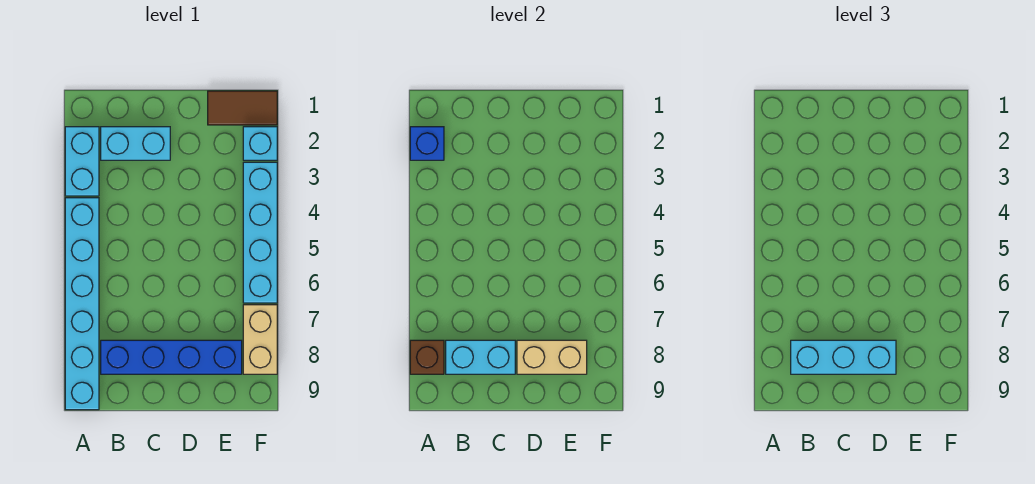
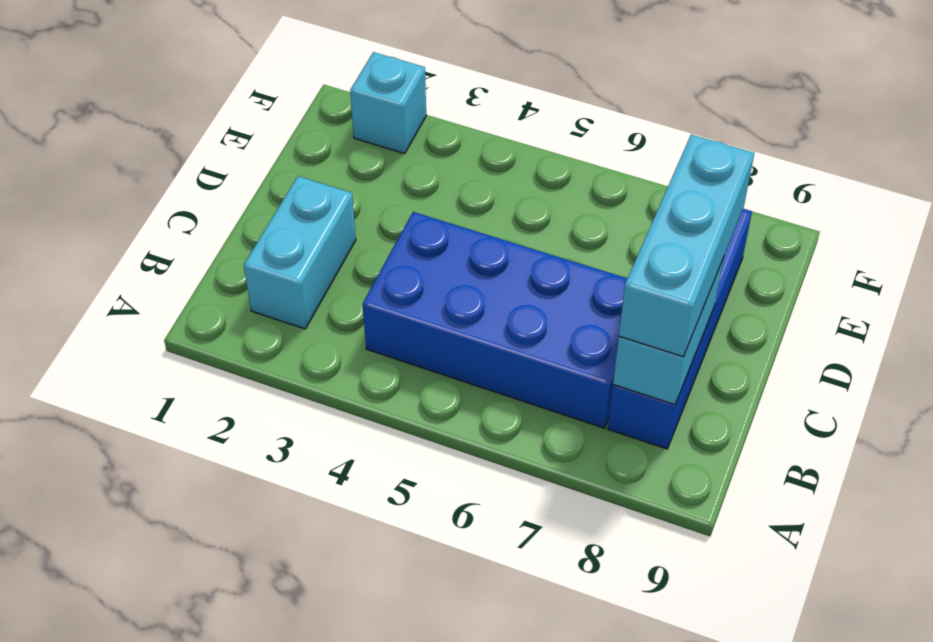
blue 2x4 brick [363,212,627,428] -> none
none -> cyan 1x2 brick [65,127,99,196]
none -> cyan 1x6 brick [65,198,99,410]
none -> brown 1x2 tile [208,91,277,125]

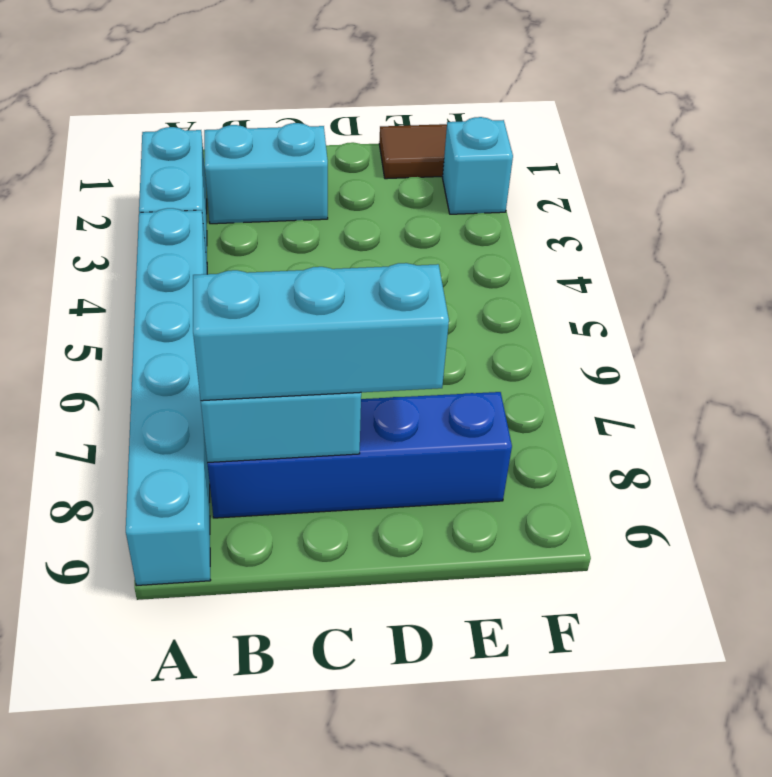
none -> cyan 1x4 brick [243,162,277,303]
none -> tan 1x2 brick [243,305,277,374]
none -> blue 1x1 brick [410,127,444,160]

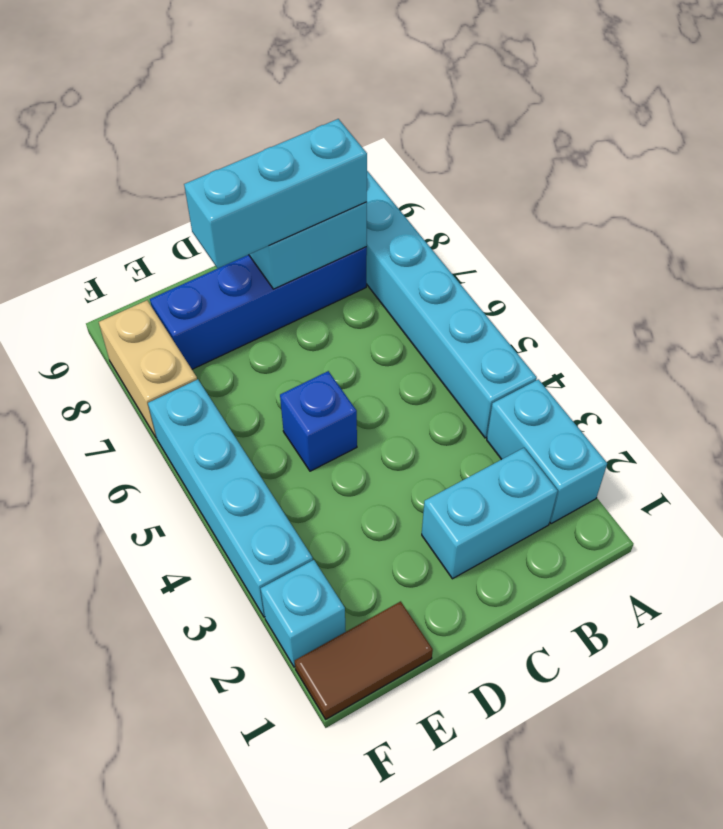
blue 1x1 brick [280,371,357,471] -> blue 1x1 brick moved to [410,127,444,160]
none -> brown 1x1 brick [410,340,444,374]
none -> tan 1x2 brick [517,340,587,374]

